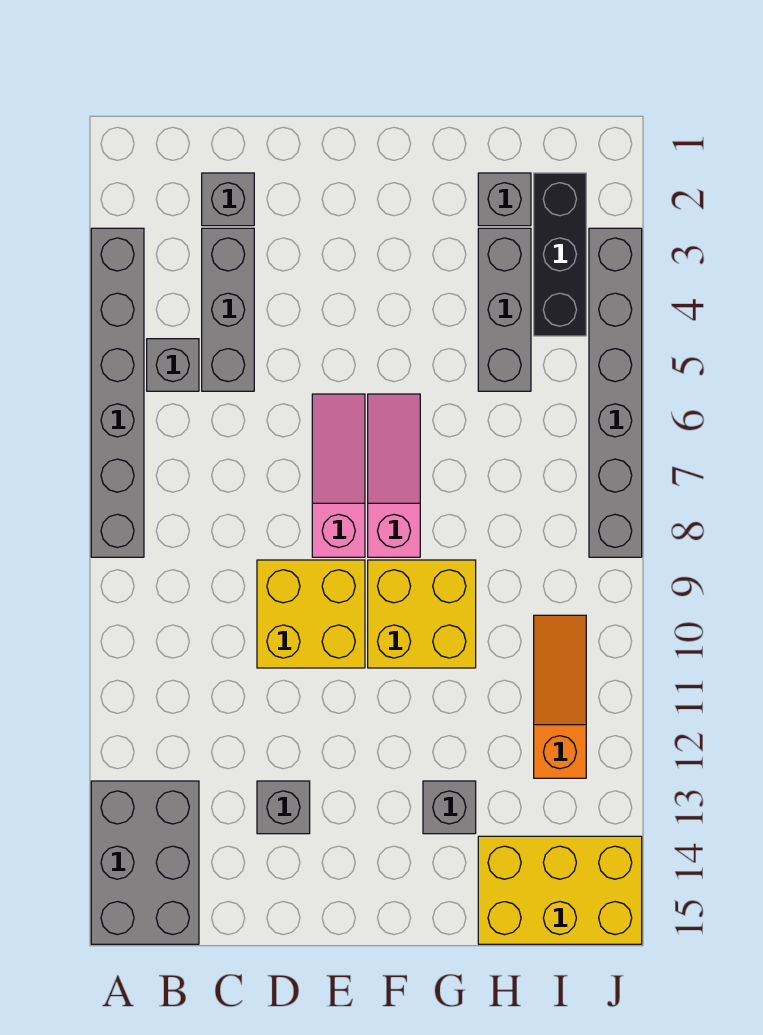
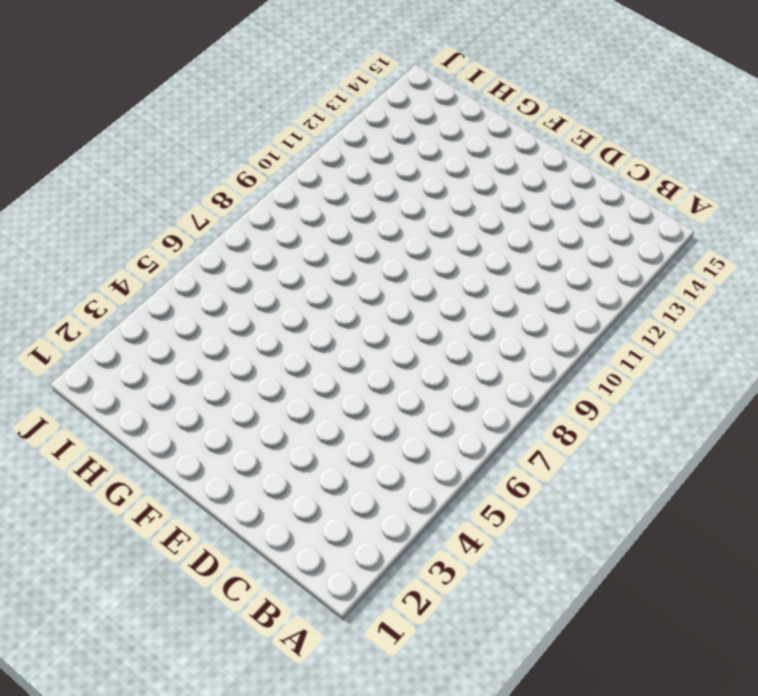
none -> grey 1x6 brick [91,228,144,557]
none -> grey 2x3 brick [91,781,199,944]
none -> grey 1x1 brick [147,339,199,391]

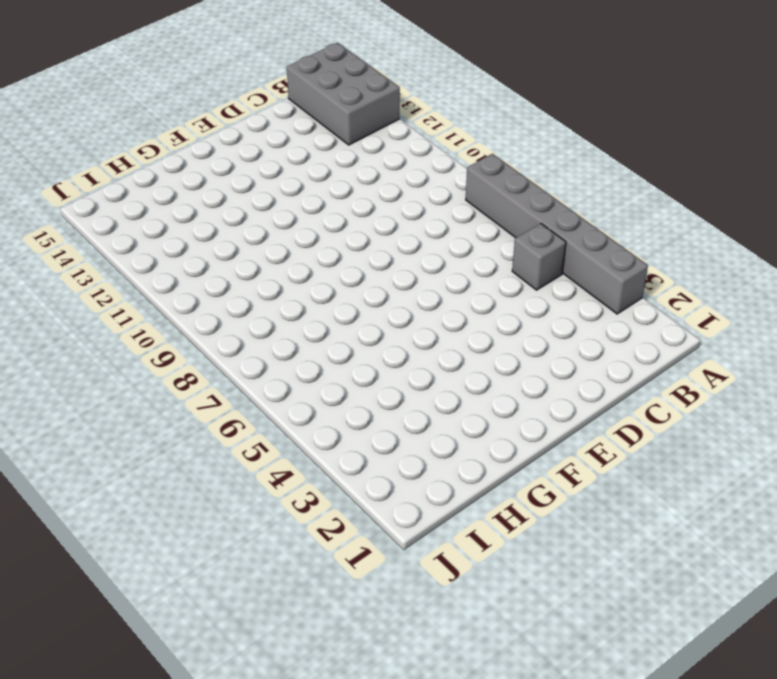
none -> grey 1x1 brick [202,173,254,226]
none -> grey 1x3 brick [202,228,254,391]
none -> yellow 2x2 brick [257,560,365,668]

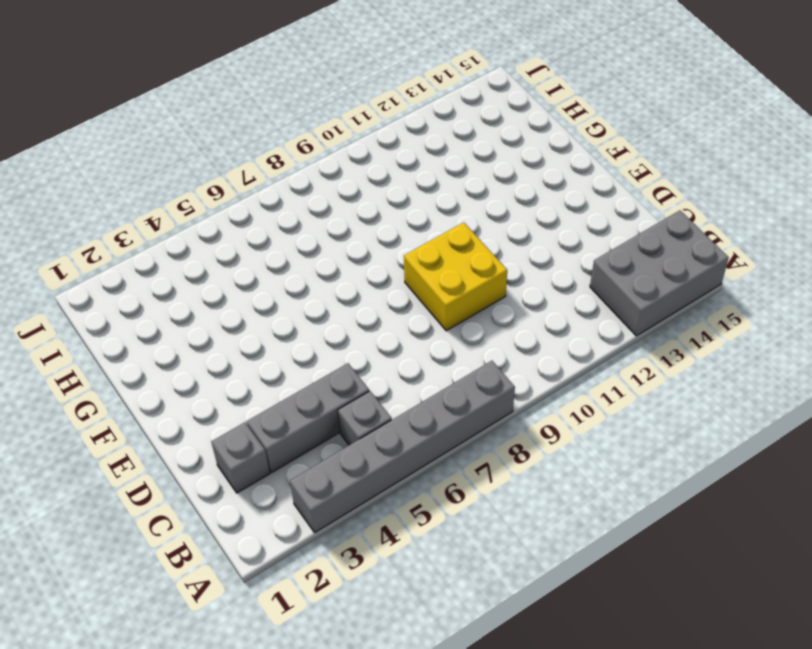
none -> grey 1x1 brick [257,781,310,834]
none -> pink 1x3 slope [312,394,365,557]
none -> pink 1x3 slope [368,394,420,557]

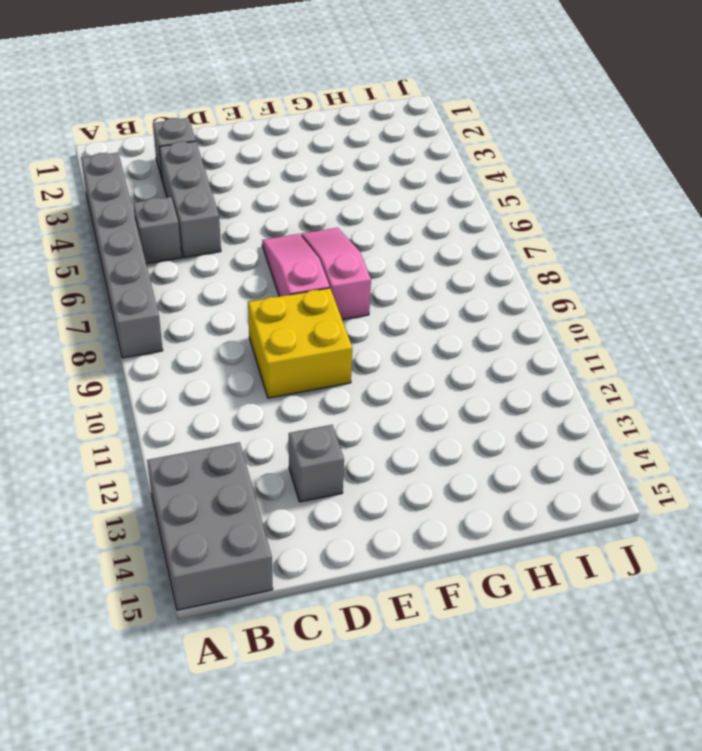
none -> yellow 2x2 brick [368,560,476,668]
none -> grey 1x1 brick [423,781,476,834]
none -> grey 1x1 brick [478,173,531,226]

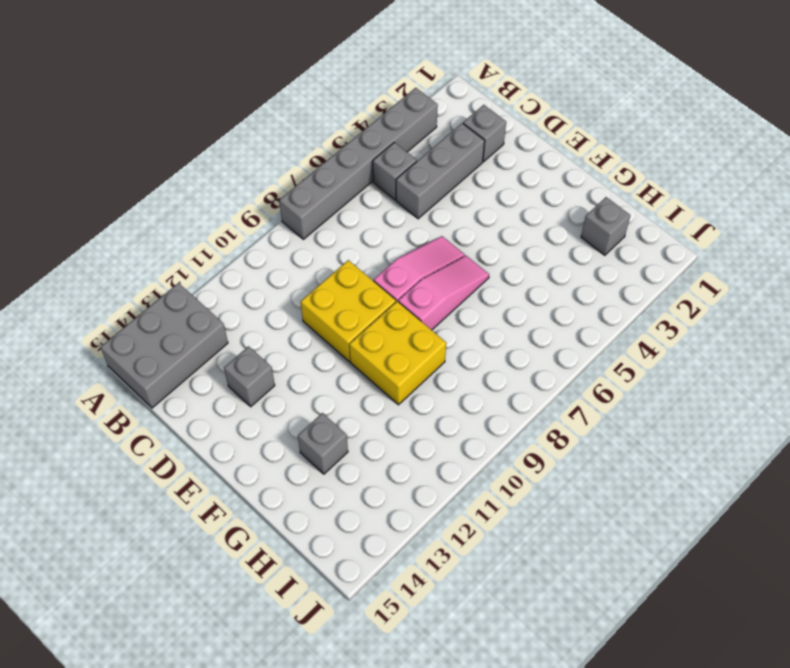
none -> grey 1x3 brick [478,228,531,391]
none -> yellow 2x3 brick [478,836,642,944]
none -> black 1x3 brick [534,173,586,336]

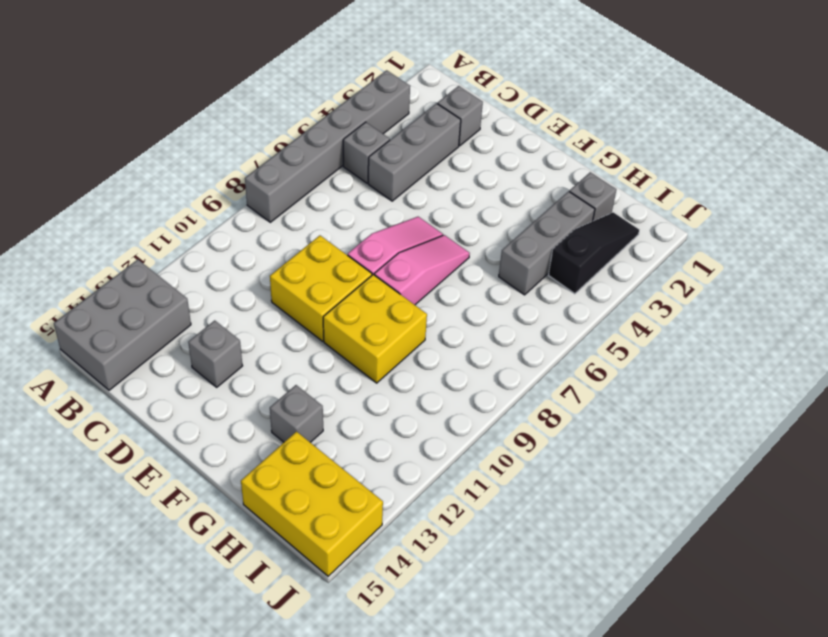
black 1x3 slope [549,212,639,294] -> black 1x3 brick [534,173,586,336]
none -> orange 1x3 slope [534,615,586,778]
none -> grey 1x6 brick [589,228,642,557]

